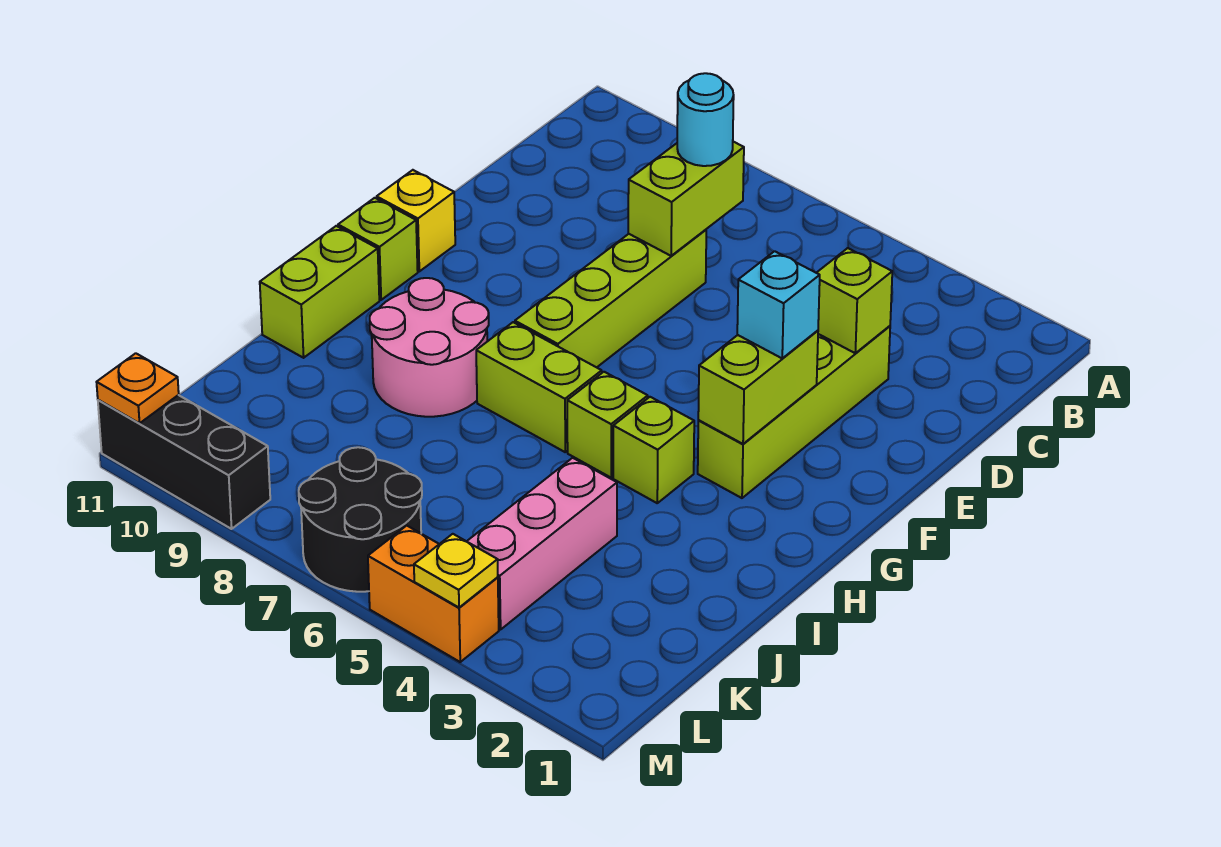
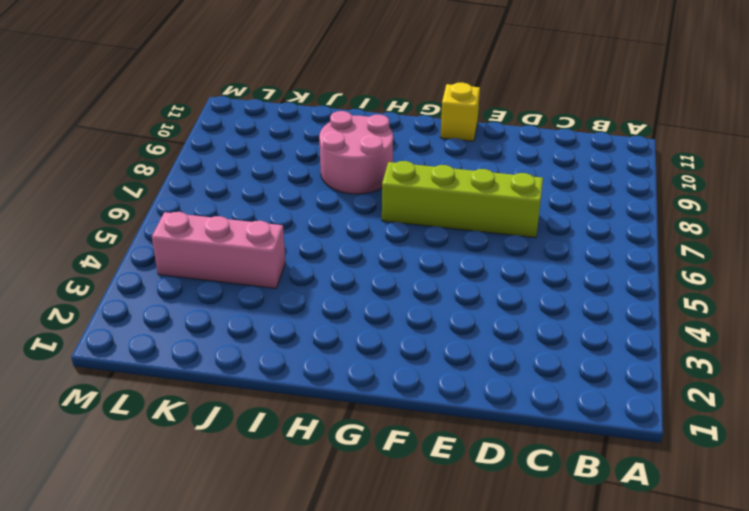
none -> lime 1x4 brick [698,326,890,498]
none -> lime 1x1 brick [338,198,418,300]
none -> lime 1x1 brick [613,397,694,503]

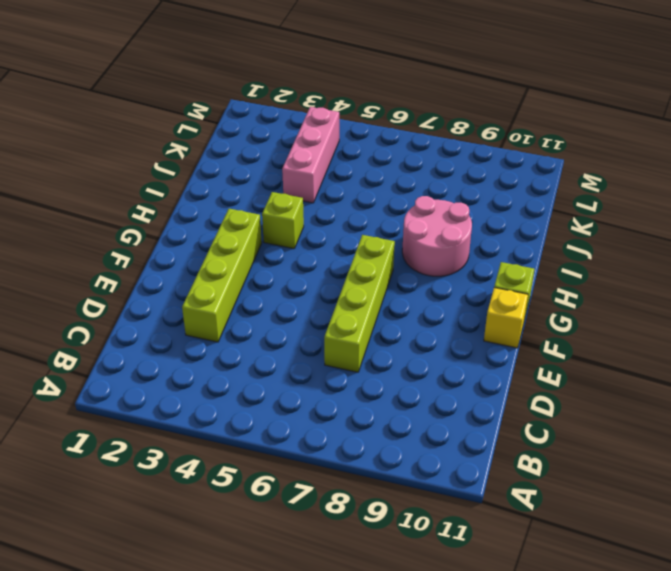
none -> lime 1x1 brick [567,372,648,478]
none -> lime 1x2 brick [476,322,602,452]
none -> lime 1x2 brick [260,226,379,358]

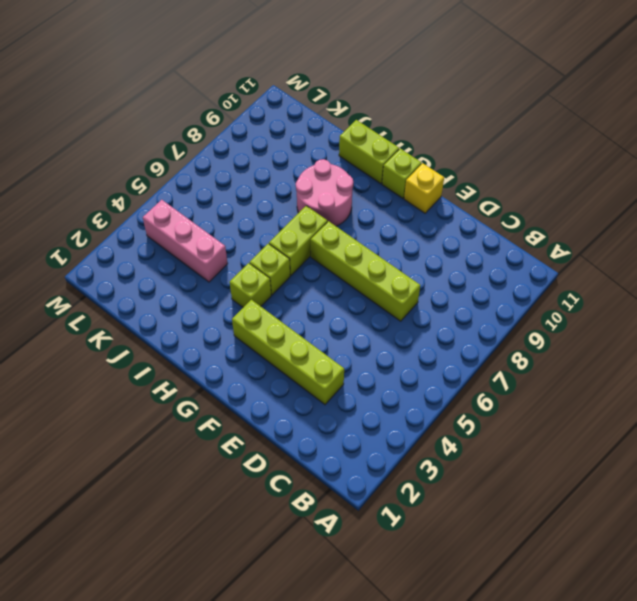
none -> black 2x2 round brick [299,447,422,592]
none -> orange 1x2 brick [368,526,499,662]
none -> black 1x3 brick [98,395,270,529]

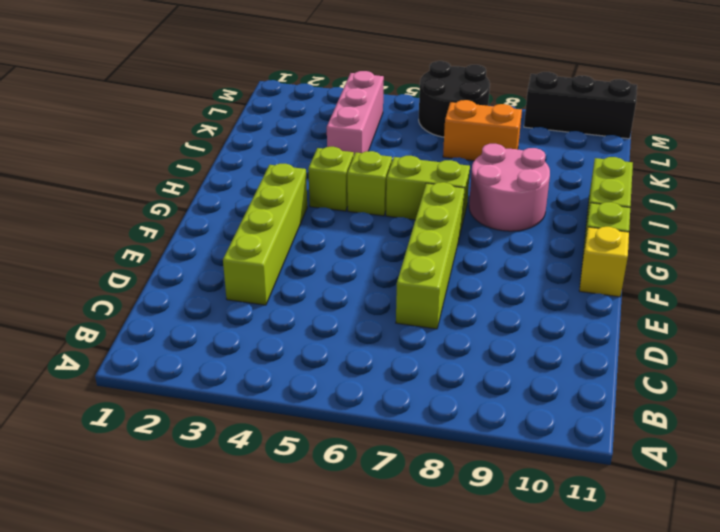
orange 1x2 brick [443,100,522,161] -> orange 1x2 brick moved to [368,526,499,662]
none -> lime 1x2 brick [628,142,744,256]
none -> lime 1x1 brick [817,248,892,353]
none -> lime 1x2 brick [698,331,818,444]

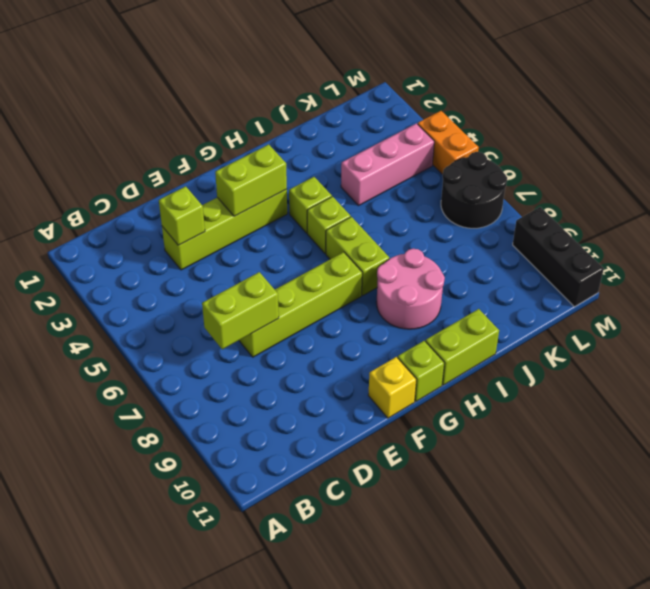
none -> yellow 1x1 plate [414,534,498,608]
none -> orange 1x1 plate [97,353,179,423]
none -> cyan 1x1 round brick [677,73,734,166]

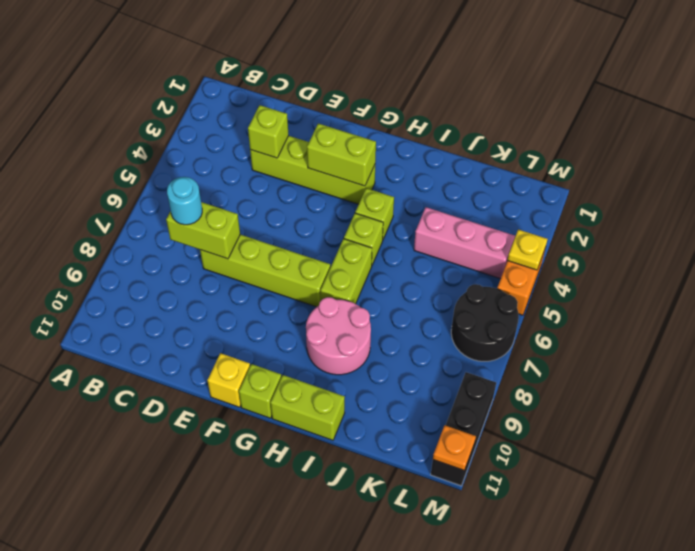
none -> cyan 1x1 brick [737,251,820,359]

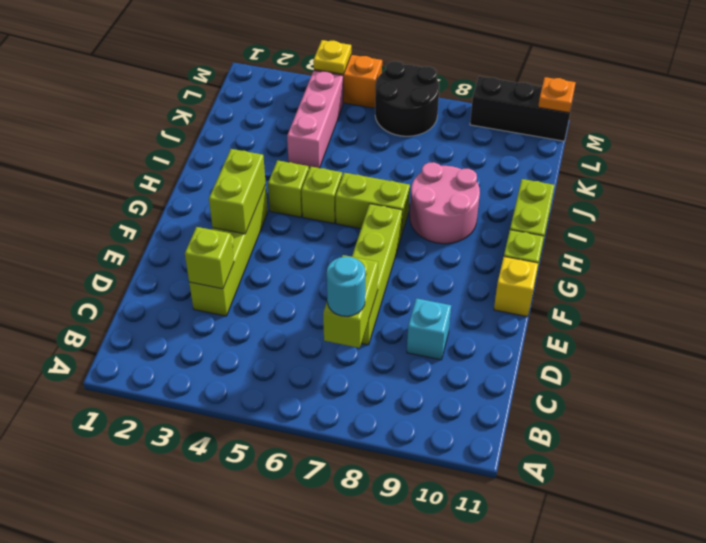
cyan 1x1 brick [407,298,451,360] -> cyan 1x1 brick moved to [737,251,820,359]

